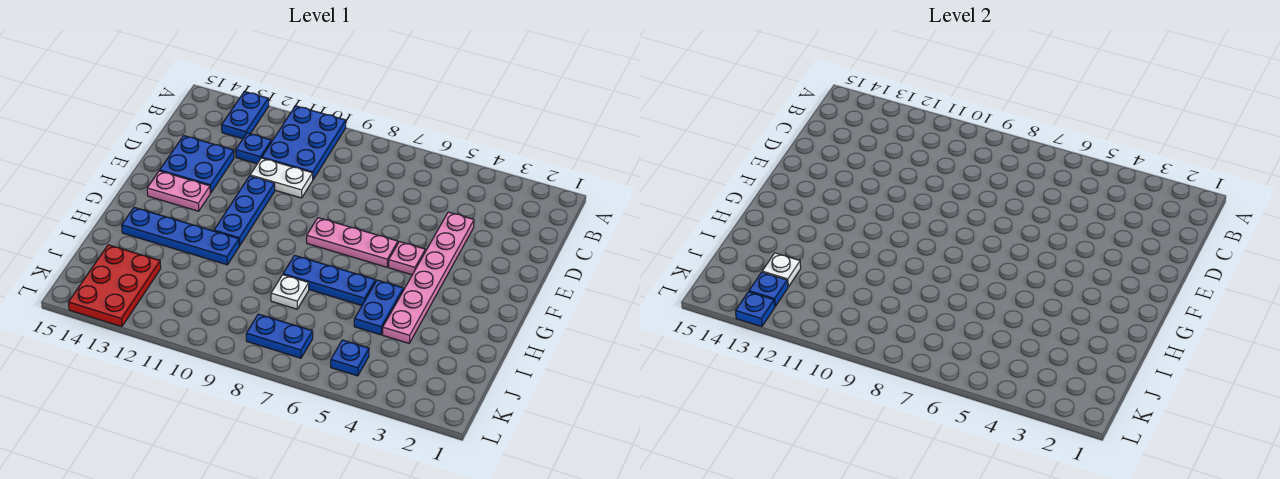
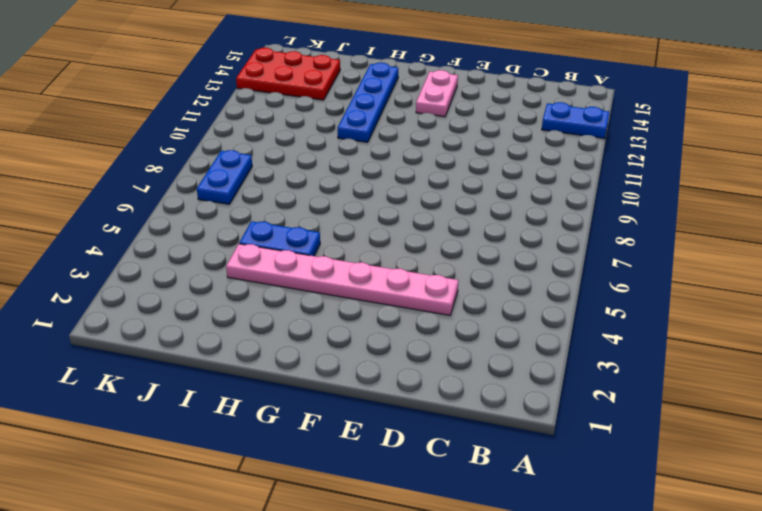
none -> blue 2x3 plate [262,106,346,179]
none -> blue 1x1 plate [236,133,272,164]
none -> white 1x2 plate [250,158,313,198]

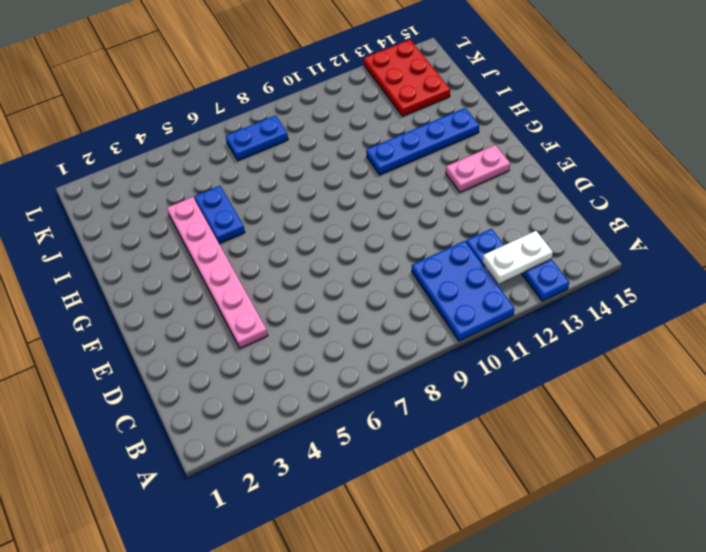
white 1x2 plate [483,231,553,283] -> white 1x2 plate moved to [250,158,313,198]
none -> blue 2x2 plate [160,136,234,193]
none -> blue 1x3 plate [214,176,275,246]
none -> pink 1x1 plate [388,242,425,275]

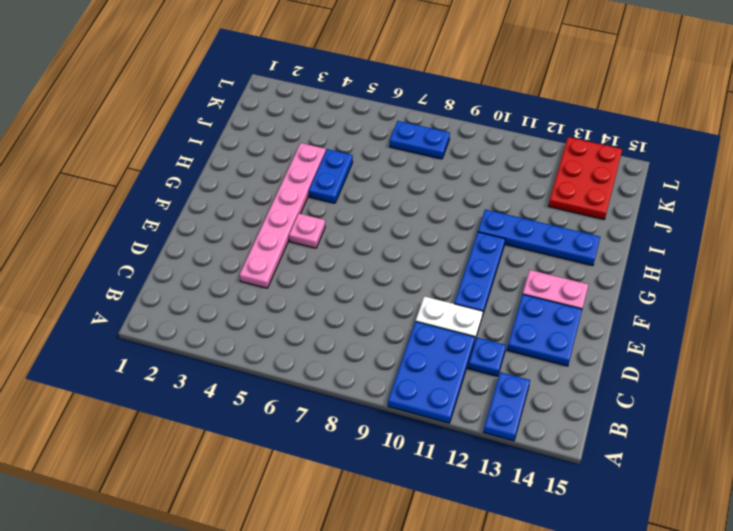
none -> pink 1x3 plate [307,218,398,267]
none -> blue 1x3 plate [283,255,376,306]
none -> white 1x1 plate [271,275,309,309]

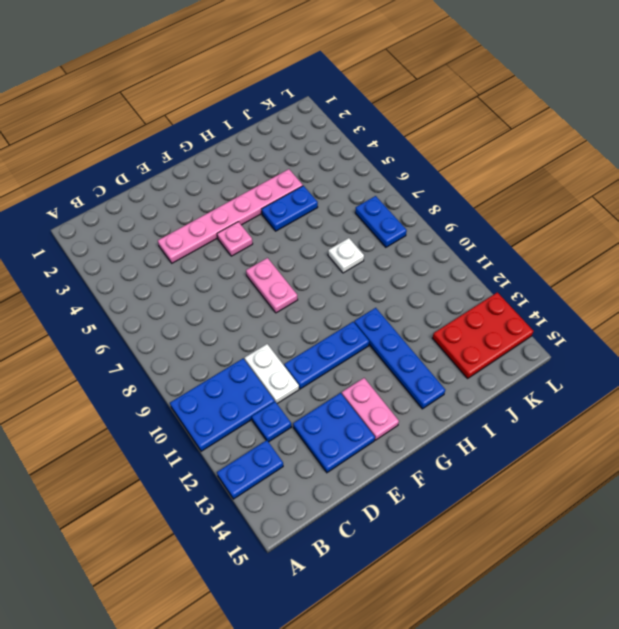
pink 1x2 plate [246,258,298,313] -> pink 1x3 plate [307,218,398,267]
none -> blue 1x3 plate [283,255,376,306]
none -> blue 1x1 plate [331,340,369,376]
none -> white 1x1 plate [762,253,801,287]

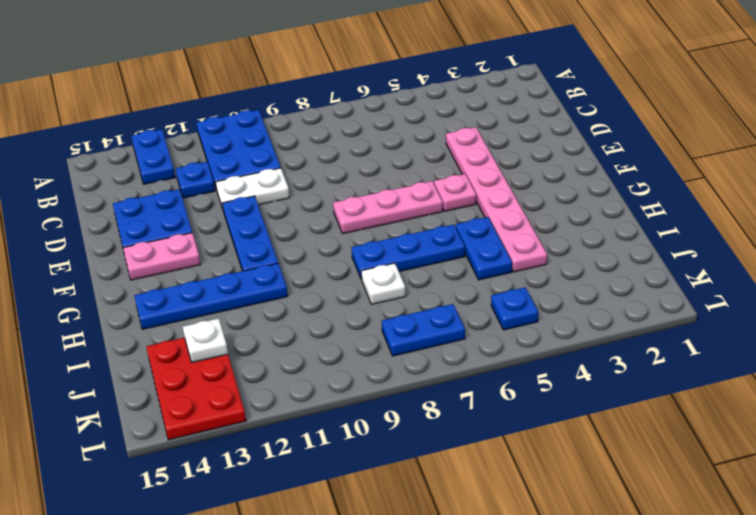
none -> blue 1x1 plate [749,272,788,306]
none -> blue 1x1 plate [736,292,775,327]

